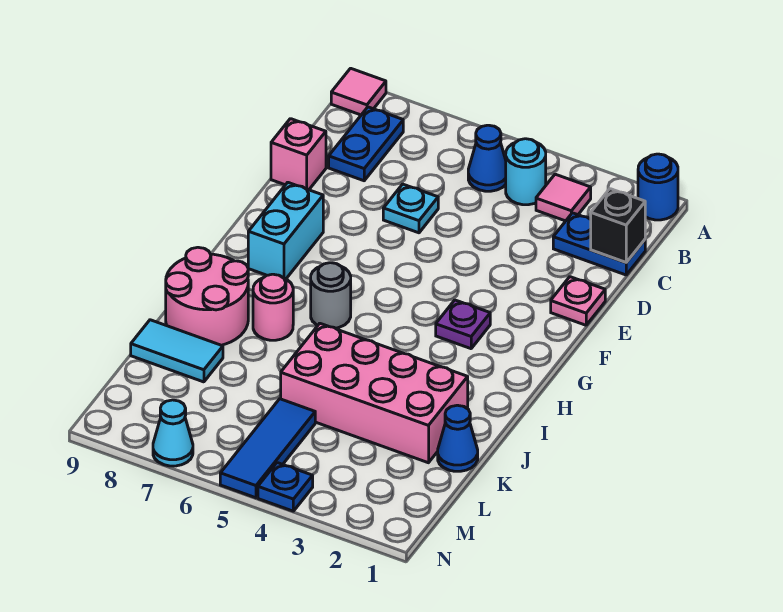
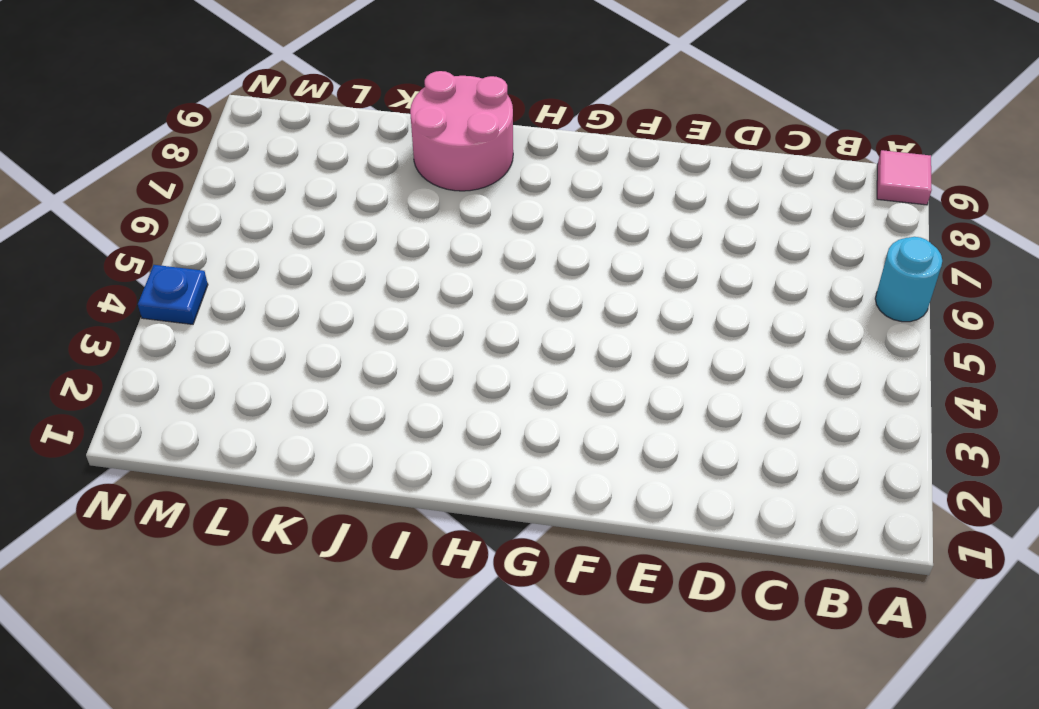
cyan 1x1 round brick [875,237,942,322] -> cyan 1x1 round brick moved to [506,139,546,205]
none -> blue 1x1 round brick [638,154,678,220]
none -> pink 1x1 tile [536,174,591,221]
none -> blue 1x1 cone [468,125,506,191]

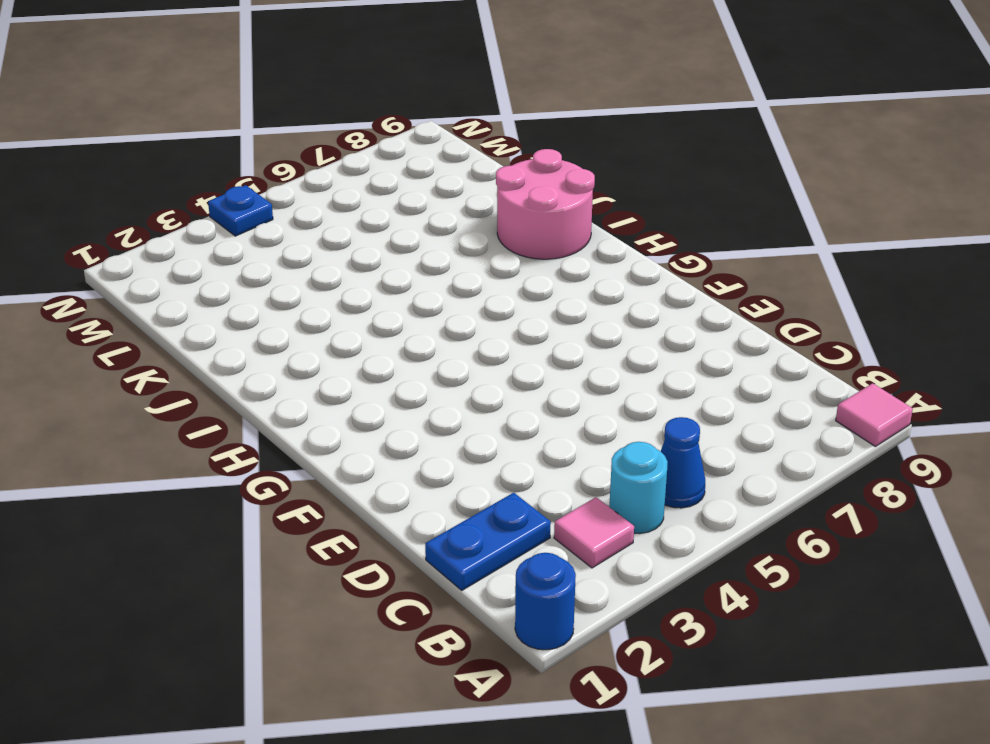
none -> blue 1x2 plate [329,107,403,181]
none -> cyan 1x1 plate [383,184,438,233]
none -> pink 1x1 brick [271,119,326,190]

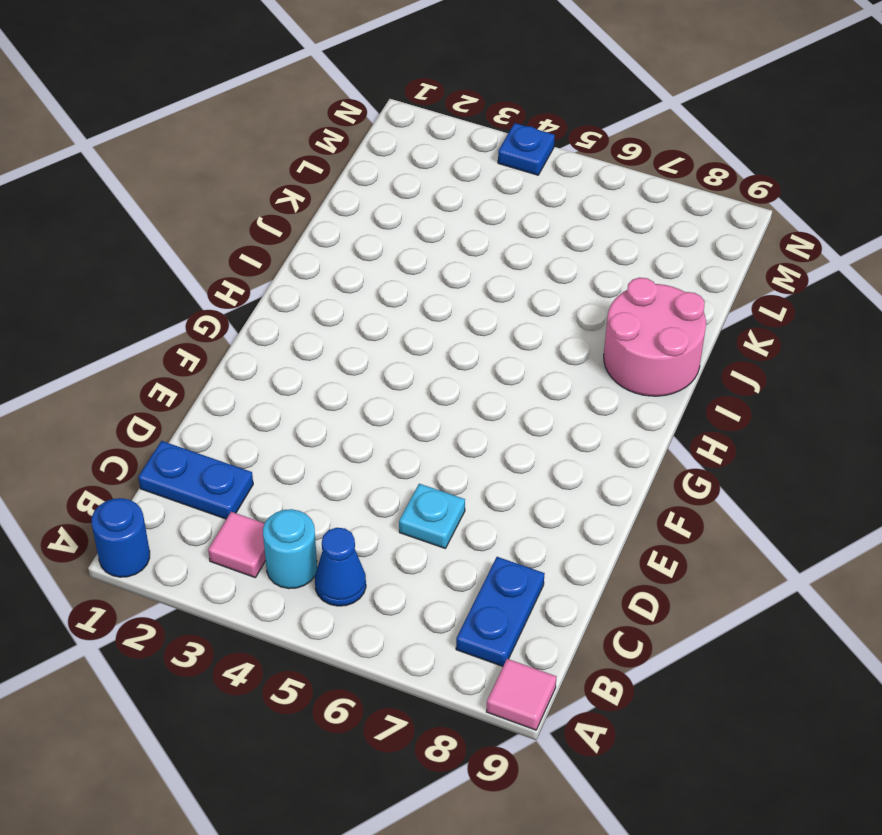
none -> pink 1x1 brick [271,119,326,190]
none -> pink 1x1 plate [551,277,605,325]
none -> cyan 1x2 brick [248,182,323,279]

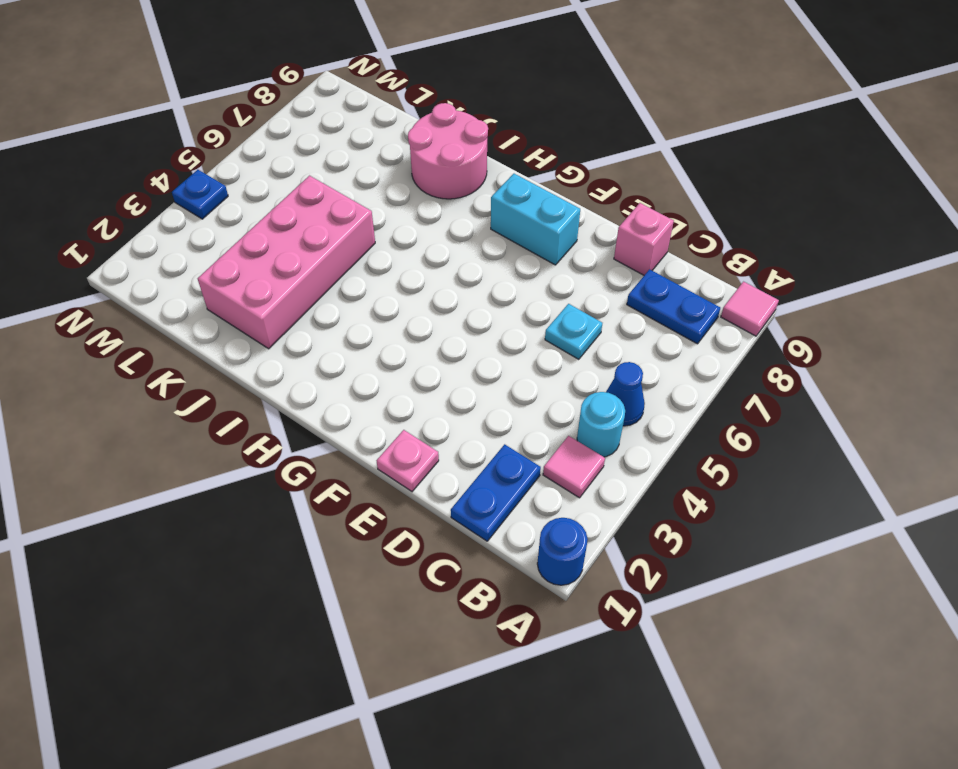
none -> purple 1x1 plate [436,300,490,349]
none -> grey 1x1 round brick [311,263,351,328]
none -> pink 1x1 round brick [253,274,293,340]

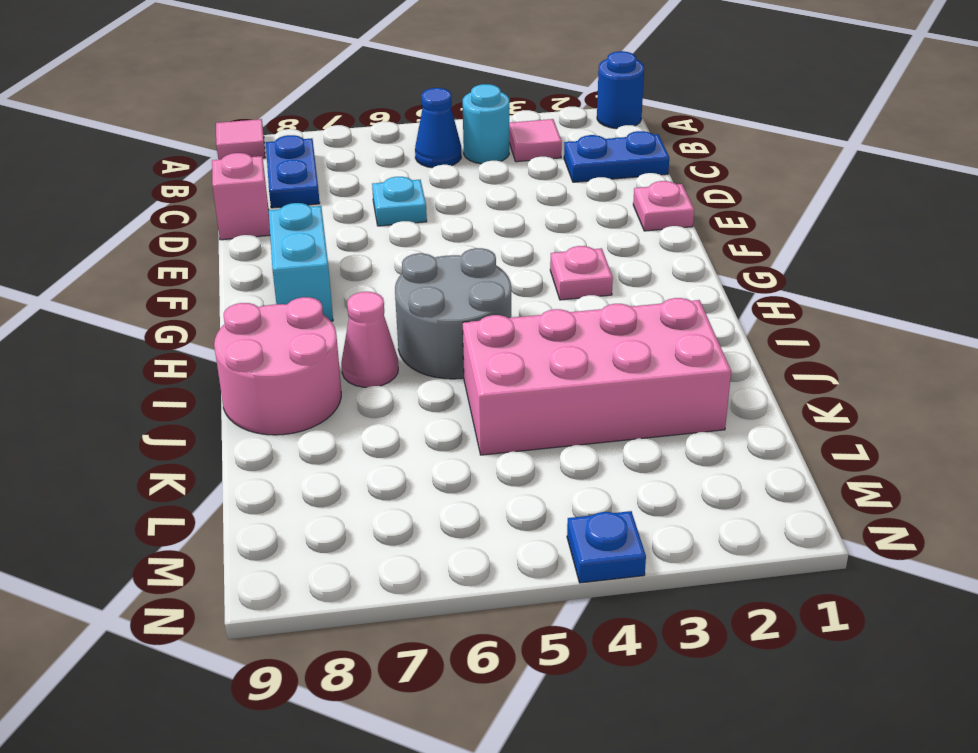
pink 1x1 plate [550,246,613,300] -> purple 1x1 plate [436,300,490,349]
grey 2x2 round brick [395,248,511,379] -> grey 1x1 round brick [311,263,351,328]
pink 1x1 cone [341,292,398,387] -> pink 1x1 round brick [253,274,293,340]
none -> blue 1x1 cone [438,405,478,471]
none -> cyan 1x2 tile [131,320,223,382]
none -> blue 1x3 tile [220,399,315,498]

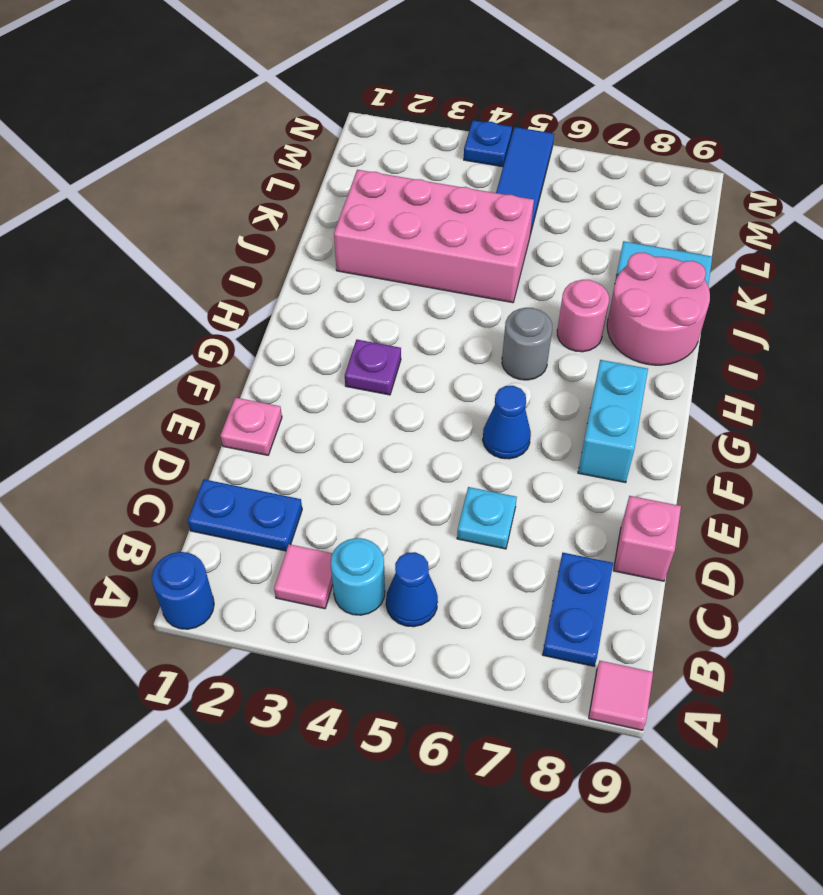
blue 1x1 cone [483,386,531,459] -> blue 1x1 cone moved to [438,405,478,471]
none -> cyan 1x1 cone [153,400,193,466]
none -> black 1x1 brick [591,189,645,262]

